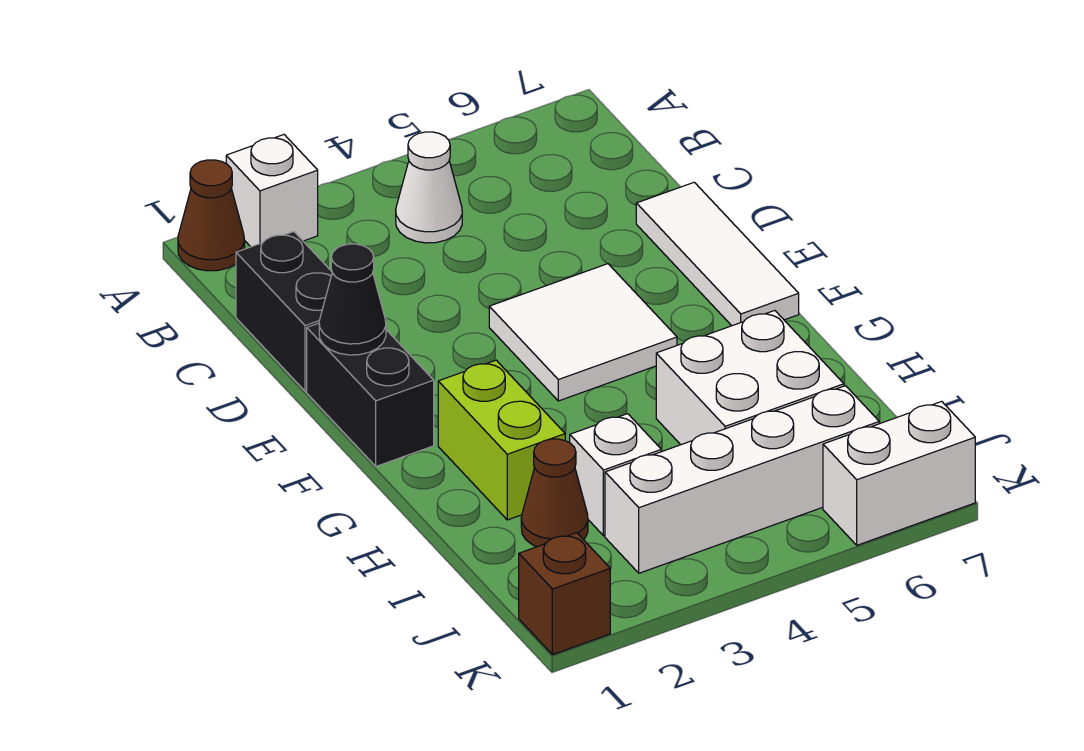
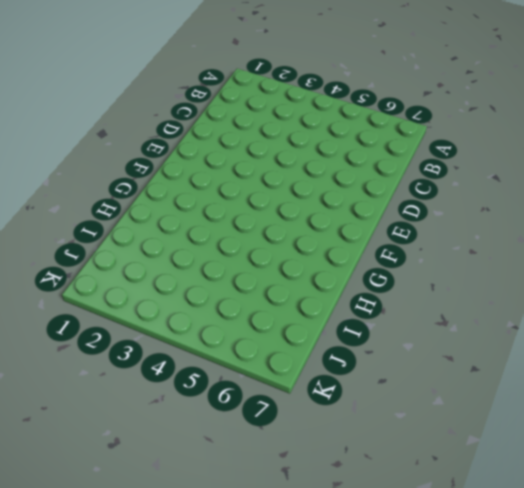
none -> brown 1x1 cone [178,160,245,271]
none -> white 1x1 brick [226,135,318,247]
none -> white 1x1 cone [396,132,462,243]

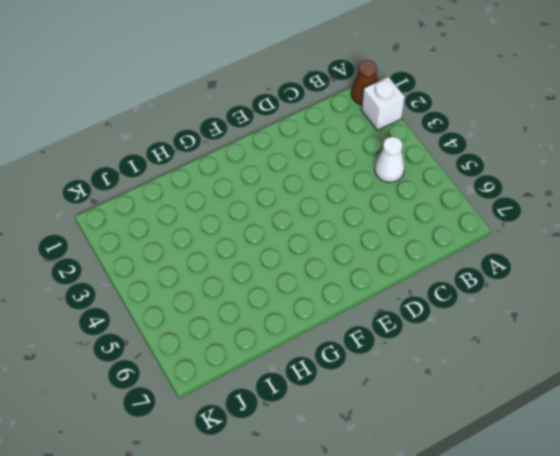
none -> black 1x2 brick [236,232,332,391]
none -> white 1x3 tile [636,182,799,326]
none -> black 1x2 brick [307,323,434,466]

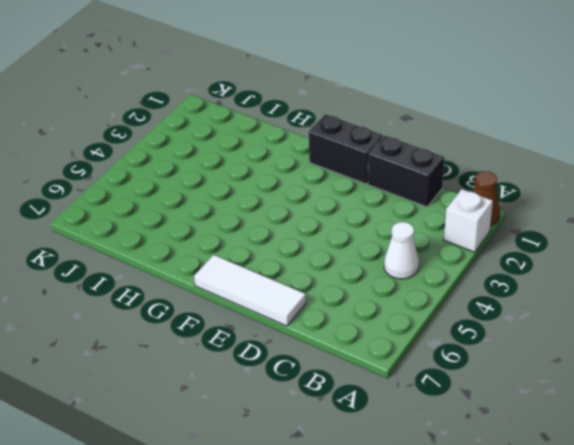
none -> white 2x2 tile [489,264,677,401]
none -> lime 1x2 brick [438,360,565,520]
none -> white 2x2 brick [656,310,844,445]

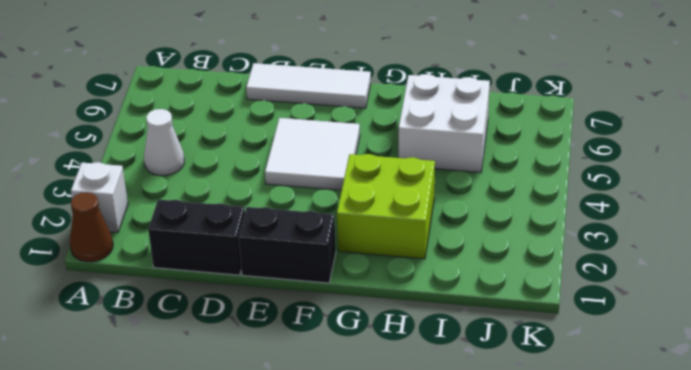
lime 2x2 brick [337,154,435,259] -> lime 1x2 brick [438,360,565,520]
none -> brown 1x1 cone [521,439,588,547]
none -> white 1x1 brick [570,414,661,536]
none -> white 1x4 brick [605,386,879,573]

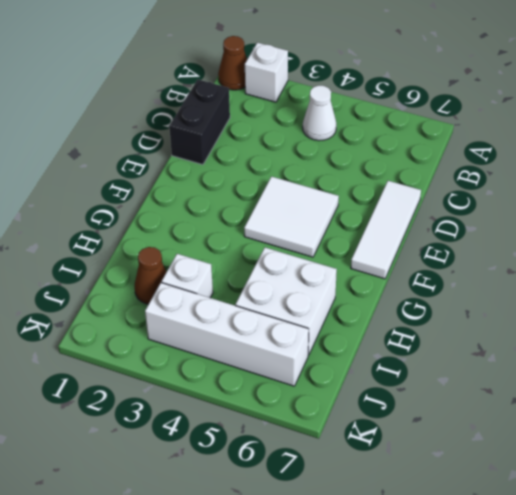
none -> black 1x2 brick [307,323,434,466]
none -> lime 1x2 brick [438,360,565,520]
none -> brown 1x1 brick [519,533,610,655]

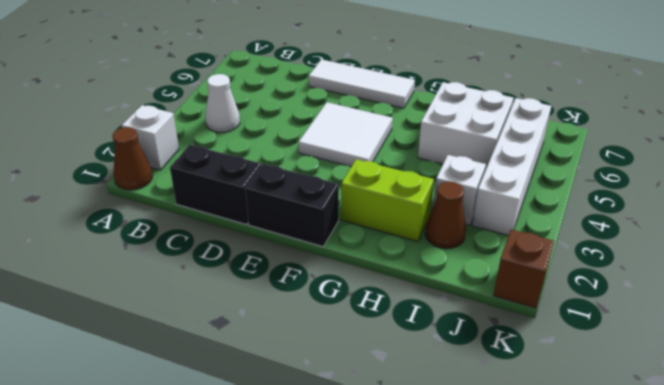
none -> white 1x2 brick [823,401,975,545]
none -> black 1x1 cone [319,244,386,355]

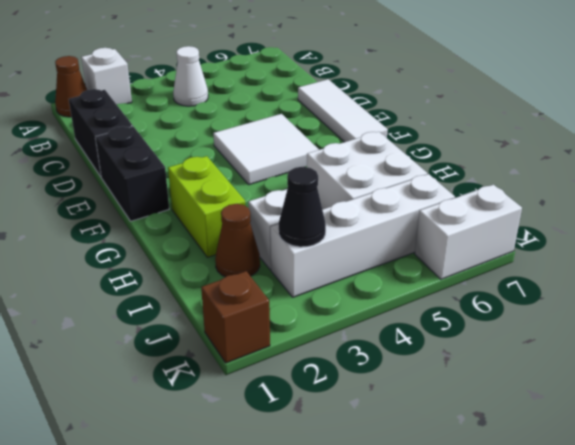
black 1x1 cone [279,167,326,247] -> black 1x1 cone moved to [319,244,386,355]

